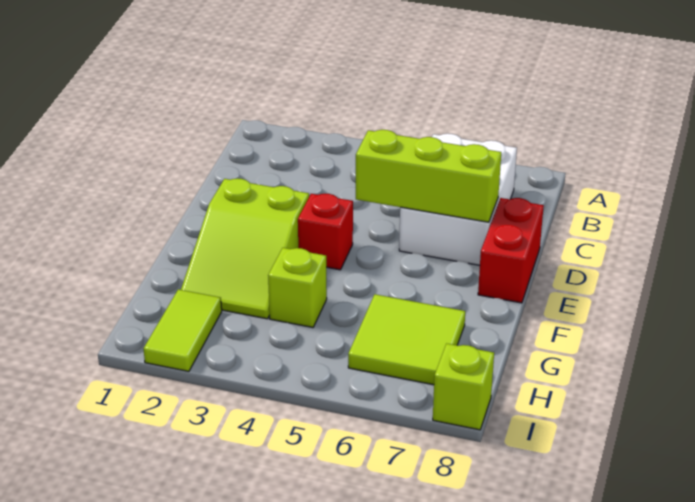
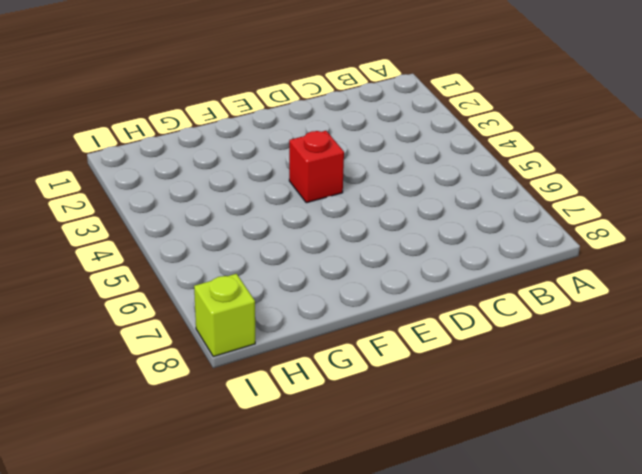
none -> white 2x3 brick [399,133,517,265]
none -> red 1x2 brick [478,198,544,303]

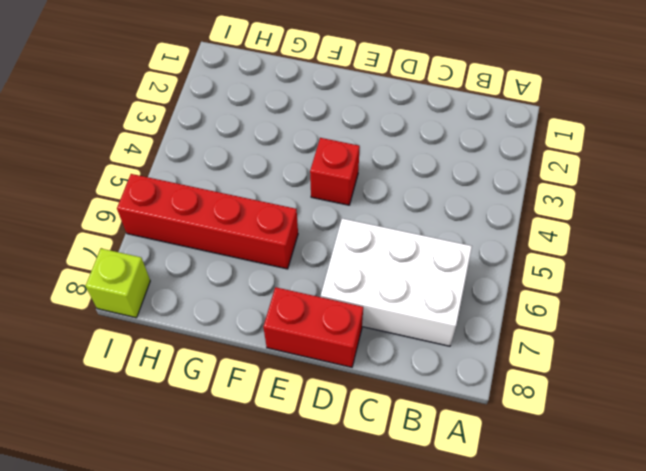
red 1x4 brick [117,174,298,269] -> lime 2x2 tile [348,294,465,385]
none -> lime 2x3 slope [181,178,309,319]
none -> lime 1x1 brick [268,248,327,327]

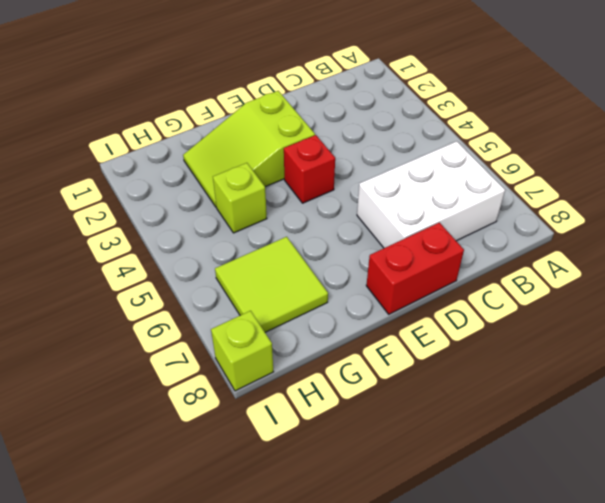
none -> lime 1x2 tile [143,289,222,371]
none -> lime 1x3 brick [356,130,501,222]

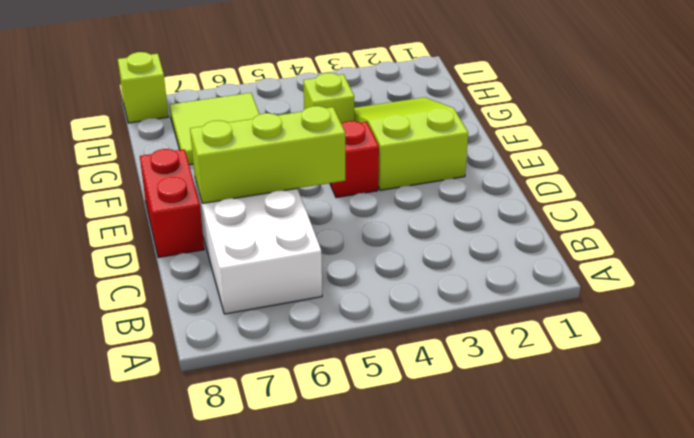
none -> lime 1x2 tile [143,289,222,371]

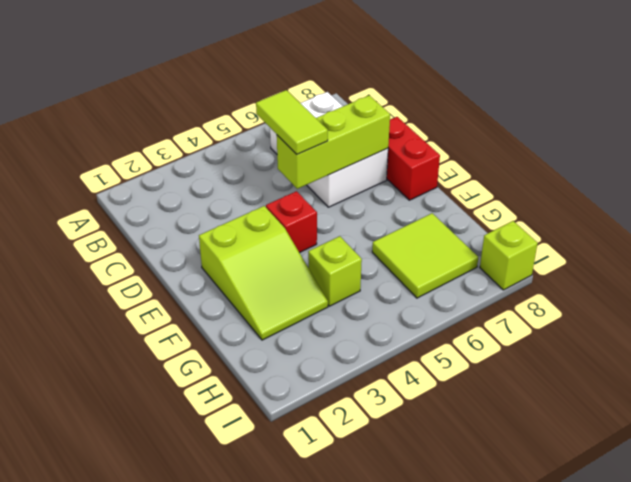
lime 1x2 tile [256,90,328,154] -> lime 1x2 tile moved to [143,289,222,371]

